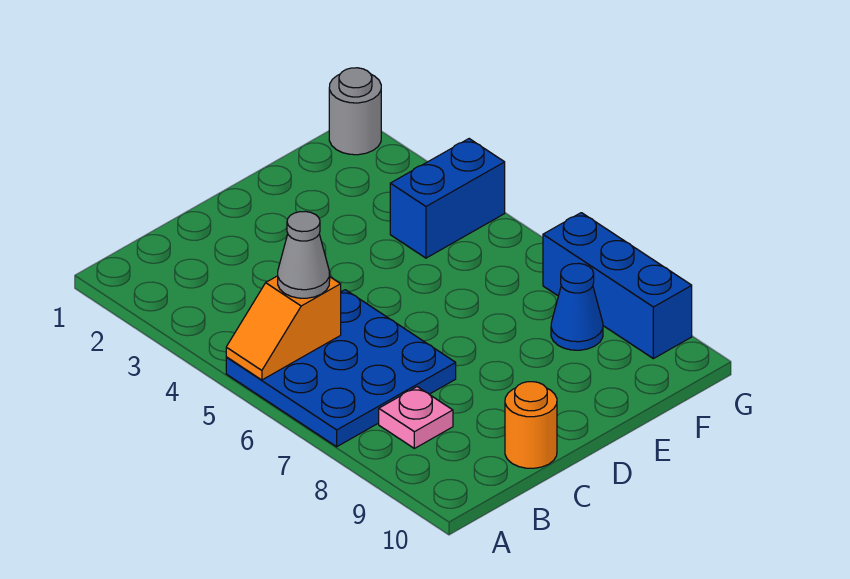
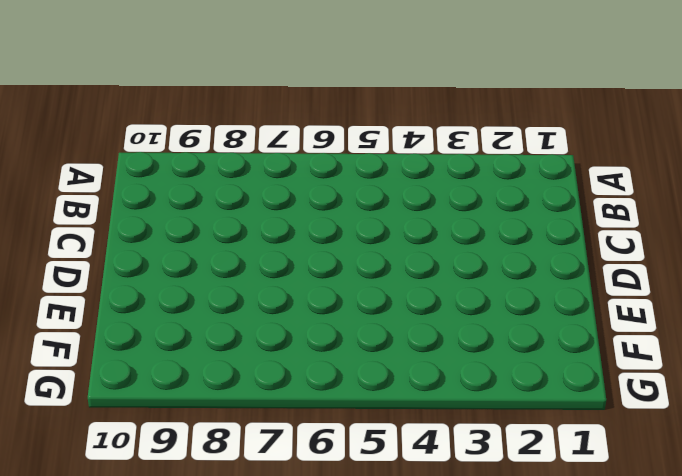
none -> blue 3x3 plate [226,290,456,447]
none -> pink 1x1 plate [379,387,453,448]

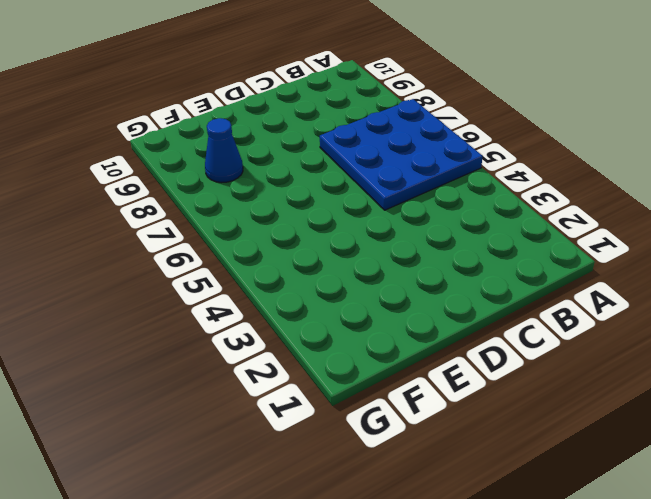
none -> pink 1x1 plate [379,387,453,448]
none -> orange 1x1 round brick [505,382,557,468]

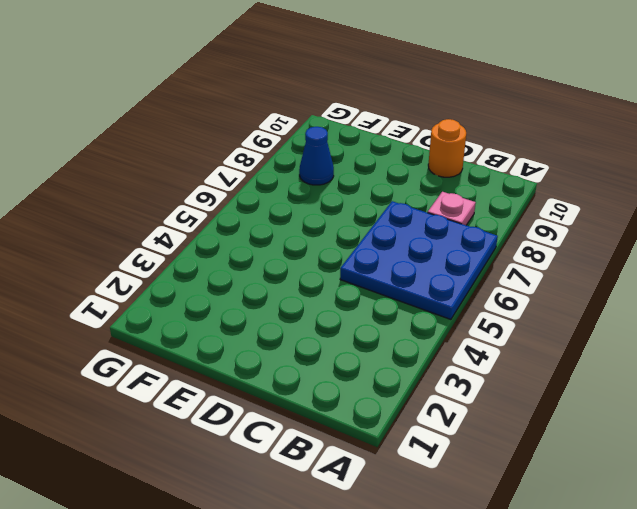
none -> blue 1x2 brick [390,139,505,258]
none -> grey 1x1 round brick [329,68,381,155]

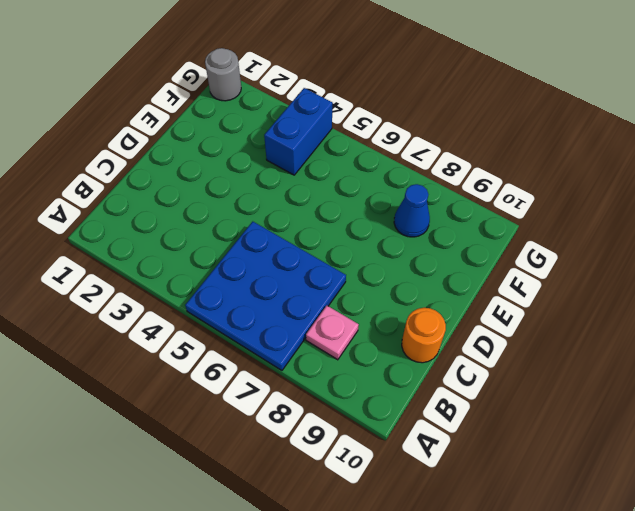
none -> blue 1x3 brick [543,213,692,359]
none -> orange 1x2 slope [226,276,341,380]

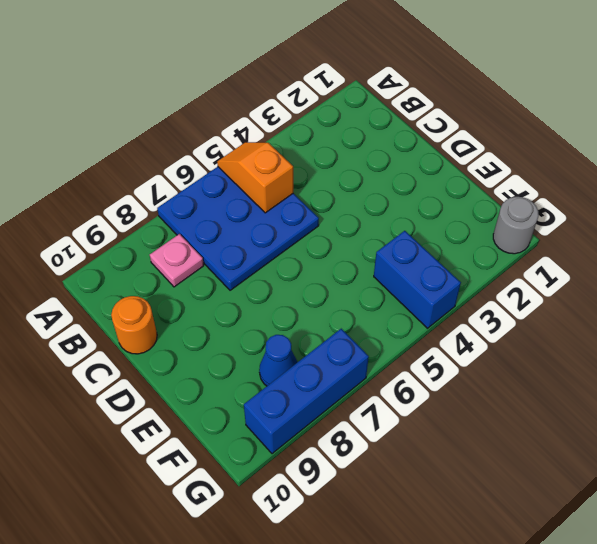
none -> grey 1x1 cone [278,211,330,298]

